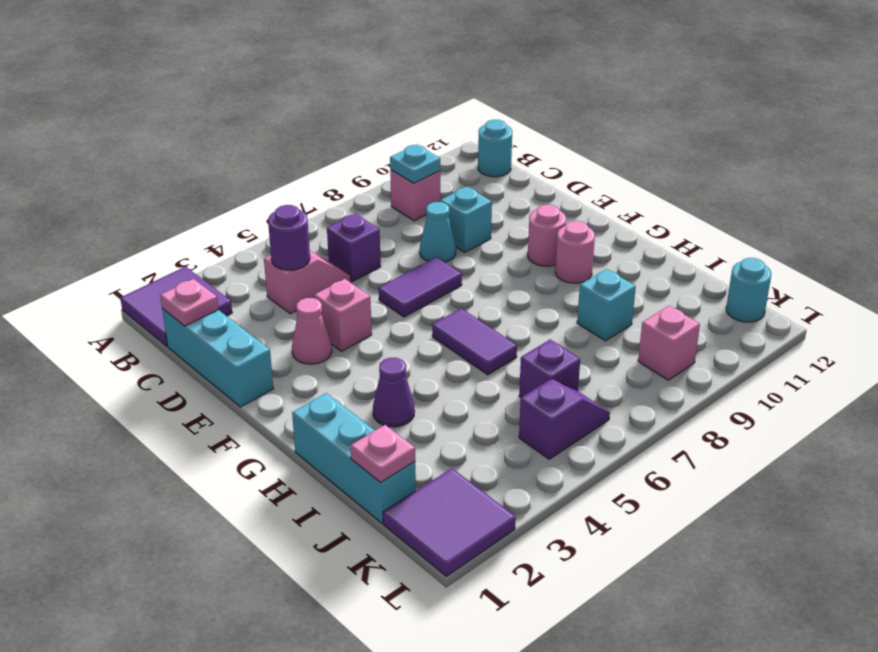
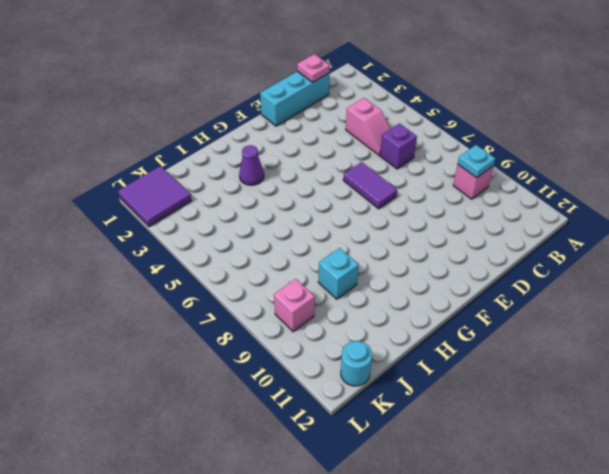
none -> purple 2x2 tile [120,267,232,346]
none -> cyan 1x1 round brick [478,120,512,177]
none -> cyan 1x1 cone [420,202,456,262]

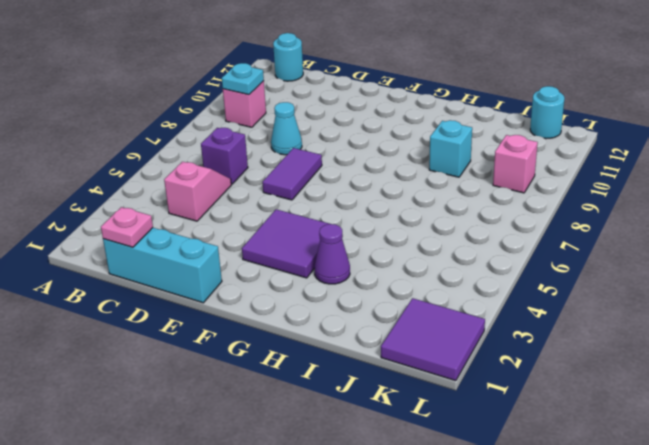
purple 2x2 tile [242,209,329,278] -> purple 2x2 tile moved to [120,267,232,346]
none -> cyan 1x1 brick [440,187,492,252]
none -> pink 1x1 cone [292,298,332,364]
none -> pink 1x1 brick [314,279,372,351]

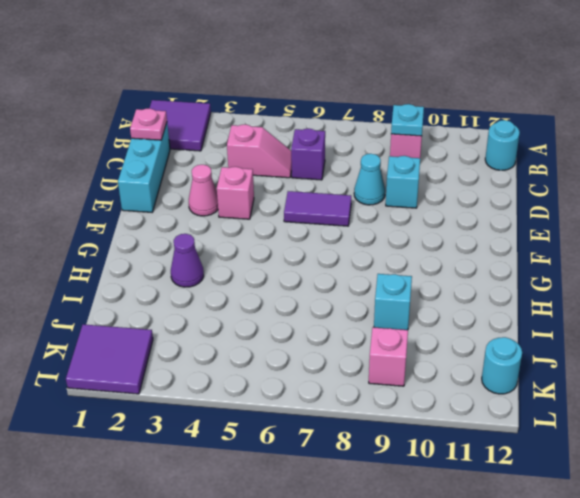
none -> pink 1x1 round brick [528,205,566,266]
none -> purple 1x2 tile [432,308,517,375]
none -> pink 1x1 round brick [555,221,595,283]

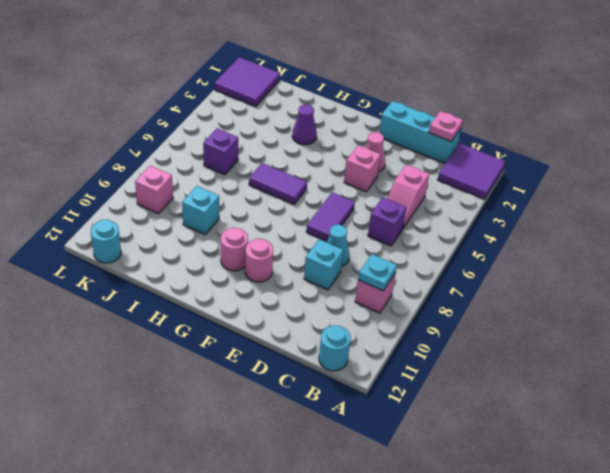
none -> cyan 1x3 brick [292,393,416,523]
none -> purple 1x2 slope [519,379,610,459]
none -> purple 1x1 round brick [268,205,310,270]

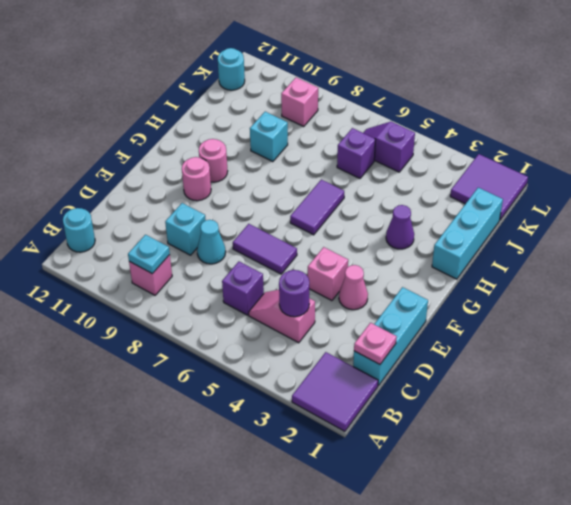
none -> pink 1x1 plate [350,425,415,483]

